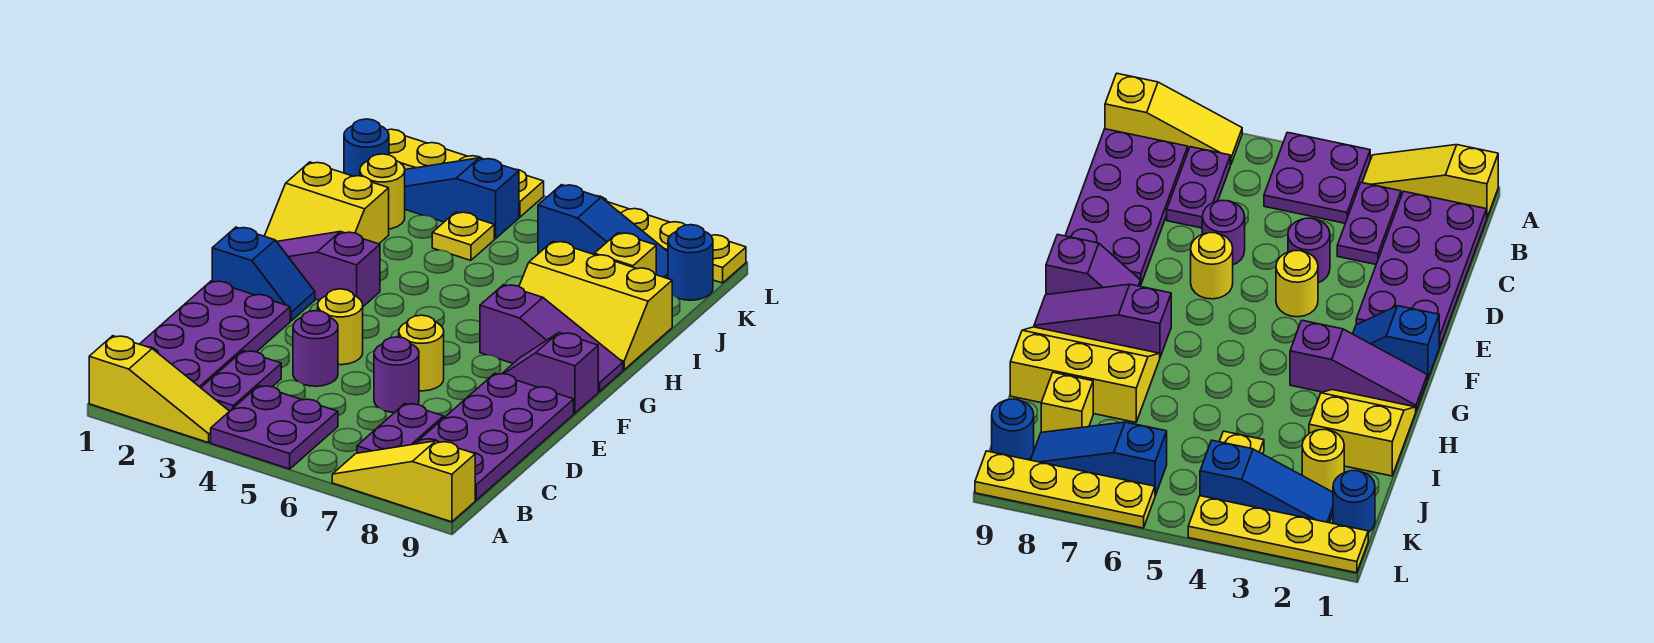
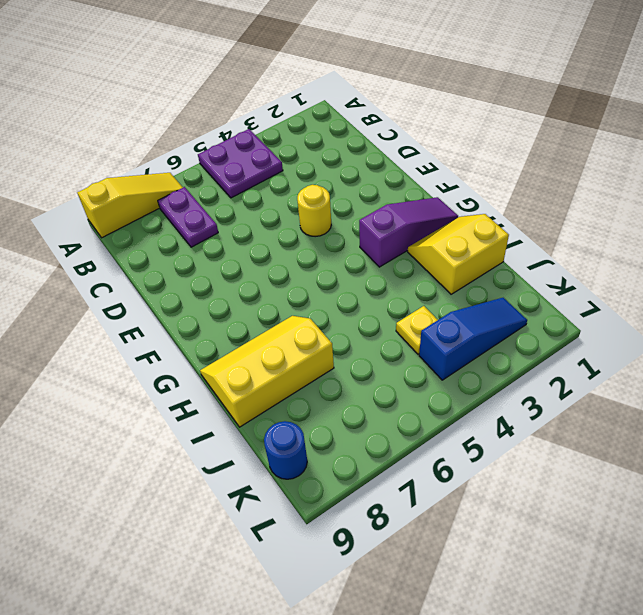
none -> yellow 1x3 slope [89,336,229,443]
none -> purple 2x4 plate [140,281,290,388]
none -> purple 1x2 plate [201,351,281,411]

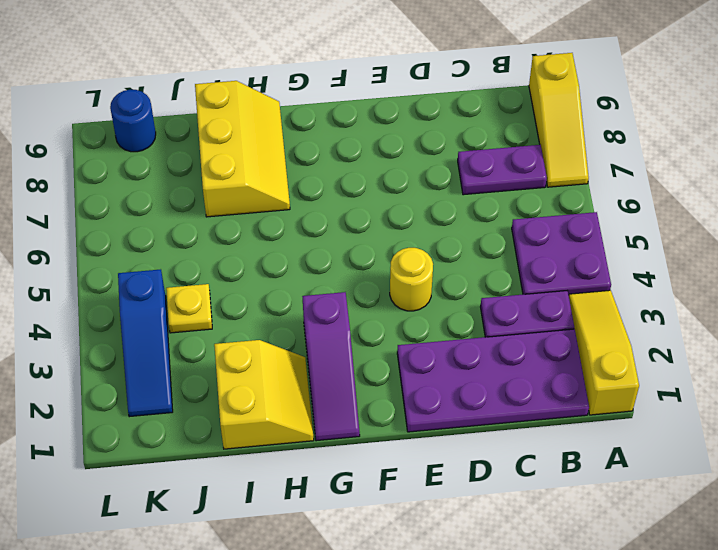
none -> purple 2x4 plate [415,373,574,500]
none -> purple 1x1 round brick [293,311,338,386]
none -> purple 1x1 round brick [374,337,419,413]

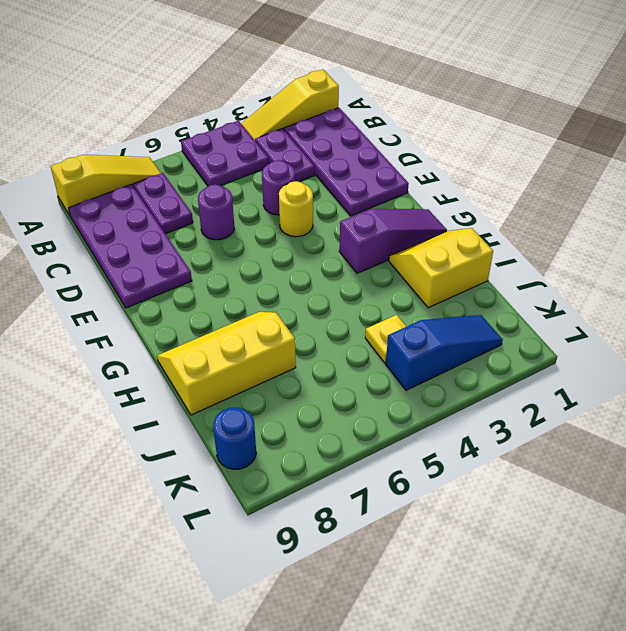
none -> yellow 1x1 round brick [399,315,444,391]
none -> blue 1x2 slope [212,227,315,321]
none -> purple 1x2 slope [502,333,598,413]

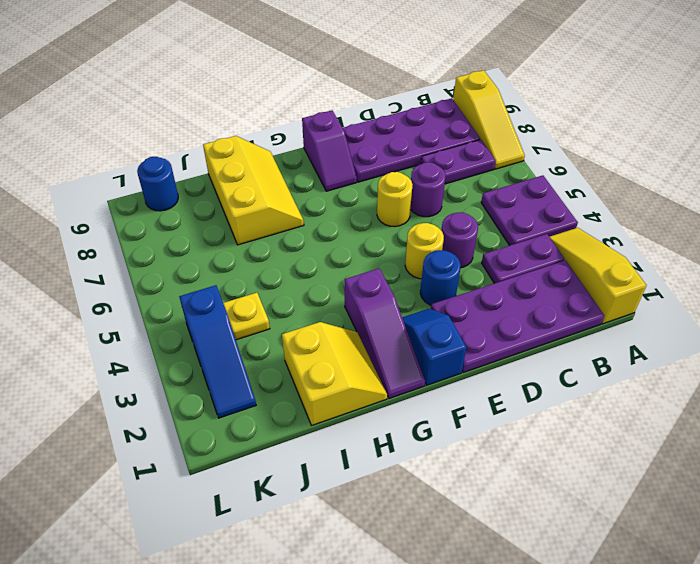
blue 1x1 round brick [420,250,461,305] -> blue 1x1 round brick moved to [344,119,389,176]
none -> purple 1x3 slope [480,285,623,392]
none -> yellow 1x1 round brick [360,154,405,229]
none -> yellow 1x1 brick [594,233,656,275]

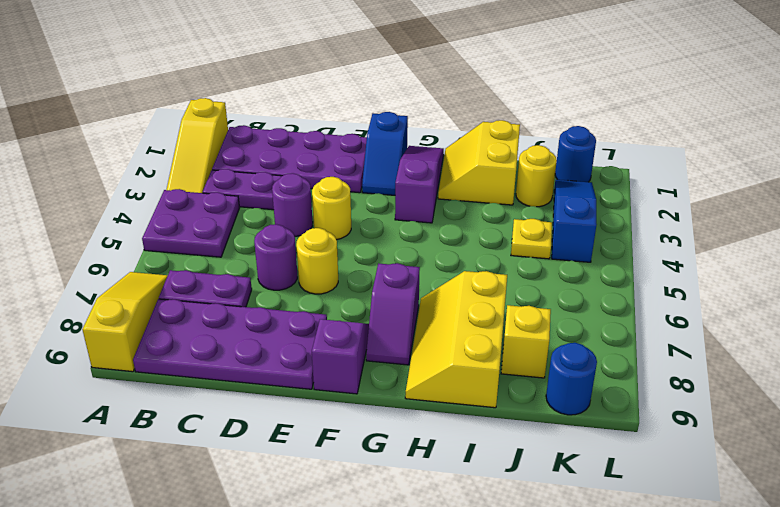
purple 1x2 slope [366,263,420,365] -> purple 1x3 slope [480,285,623,392]
none -> blue 1x3 slope [538,185,668,279]
none -> yellow 1x4 plate [387,129,544,217]
none -> yellow 1x4 plate [598,196,746,283]

